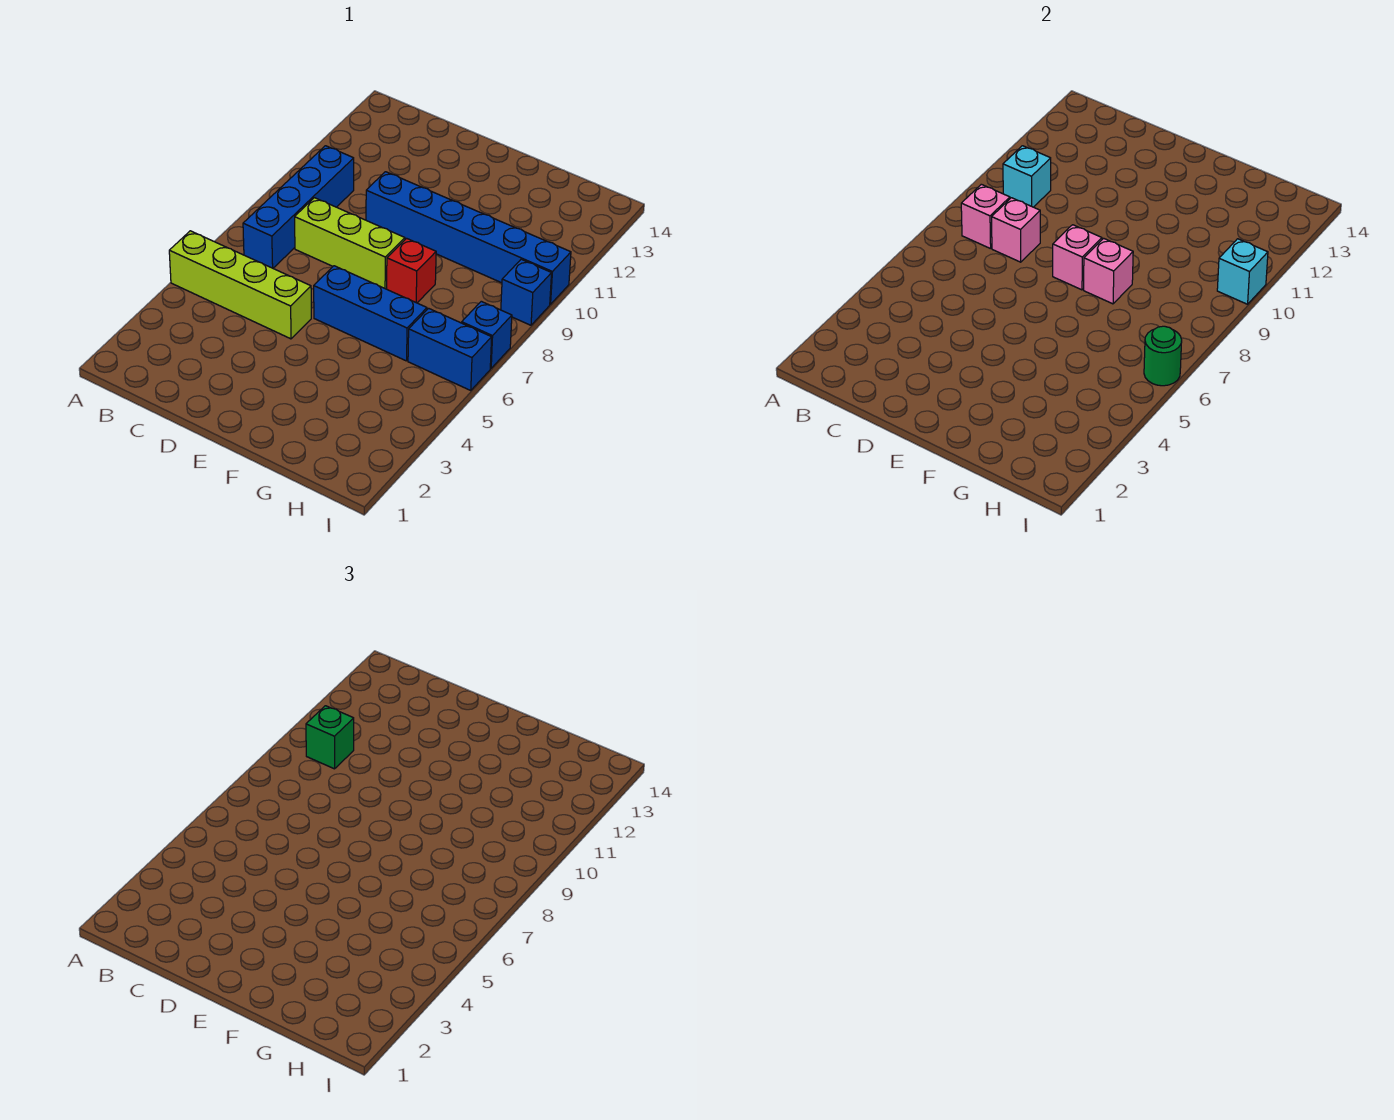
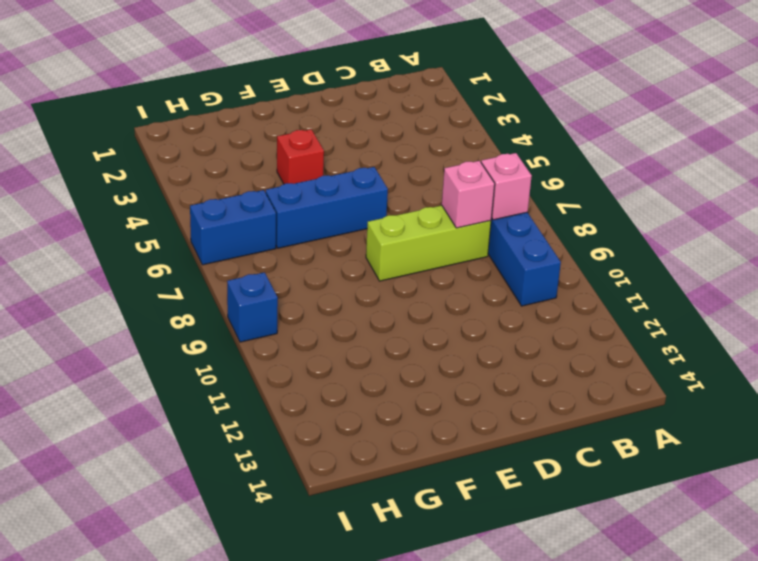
red 1x1 brick [277,129,324,184] -> red 1x1 brick moved to [387,238,436,303]
none -> lime 1x4 brick [169,231,311,339]
none -> blue 1x6 brick [366,172,571,304]
none -> blue 1x1 brick [462,301,512,368]

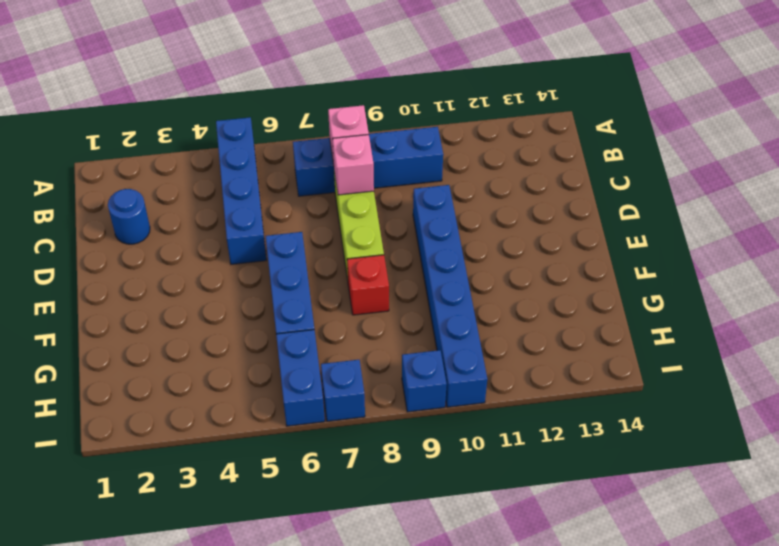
blue 1x4 brick [216,117,266,264] -> lime 1x4 brick [169,231,311,339]
blue 1x1 round brick [108,189,150,244] -> none
none -> cyan 1x1 brick [1003,146,1051,207]
none -> pink 1x1 brick [1053,225,1102,290]
none -> pink 1x1 brick [1084,238,1133,304]

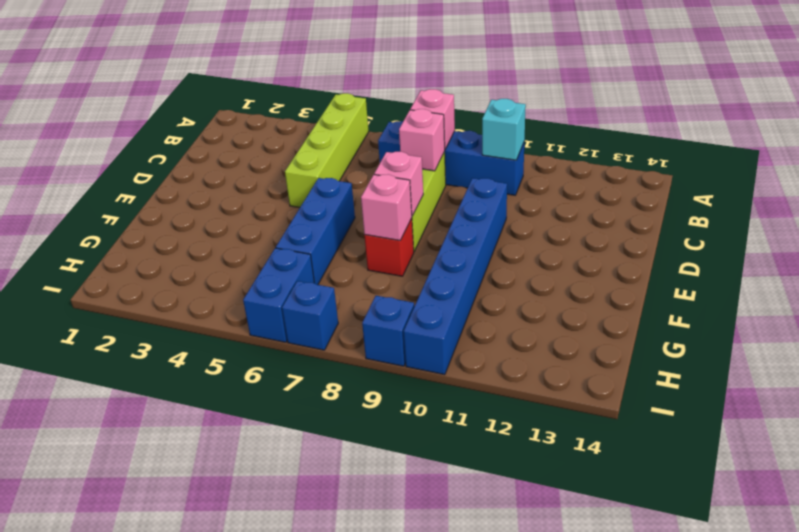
none -> green 1x1 round brick [1144,326,1182,386]
none -> cyan 1x1 brick [1217,239,1268,304]
none -> green 1x1 brick [306,706,354,769]

